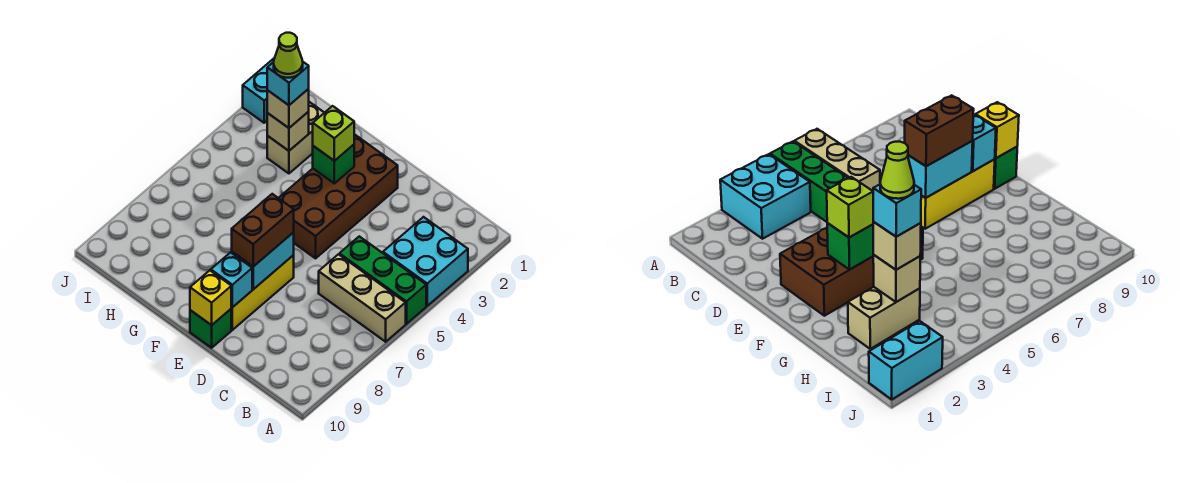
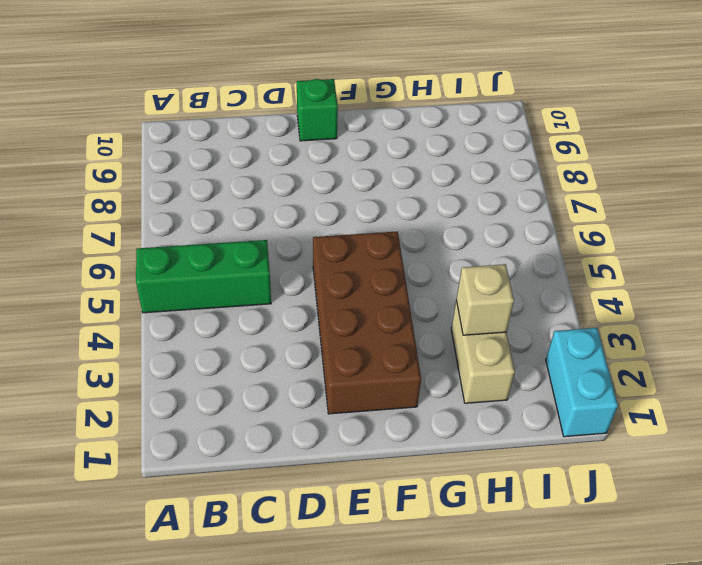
none -> cyan 2x2 brick [383,217,468,306]
none -> tan 1x3 brick [319,254,406,342]
none -> yellow 1x3 brick [231,255,294,330]

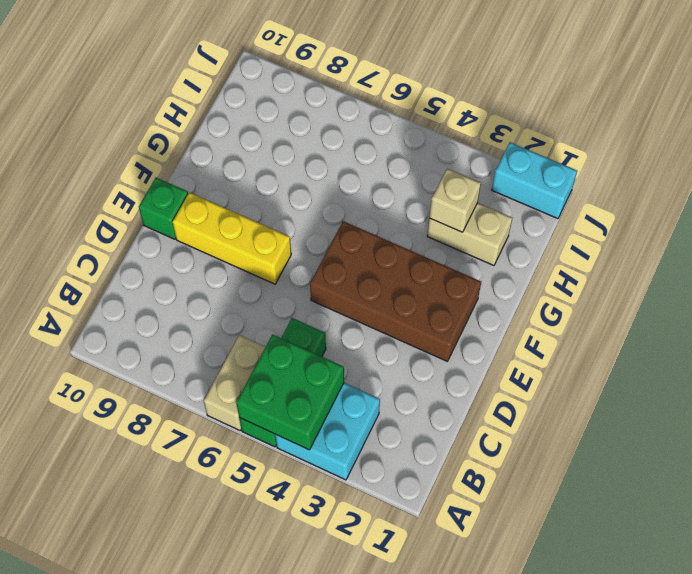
green 2x2 brick [236,334,344,450] -> none
tan 1x2 brick [204,335,265,430] -> tan 1x3 brick [319,254,406,342]
none -> cyan 1x2 brick [232,232,294,289]
none -> cyan 1x1 brick [211,252,252,307]
none -> yellow 1x1 brick [190,270,231,325]

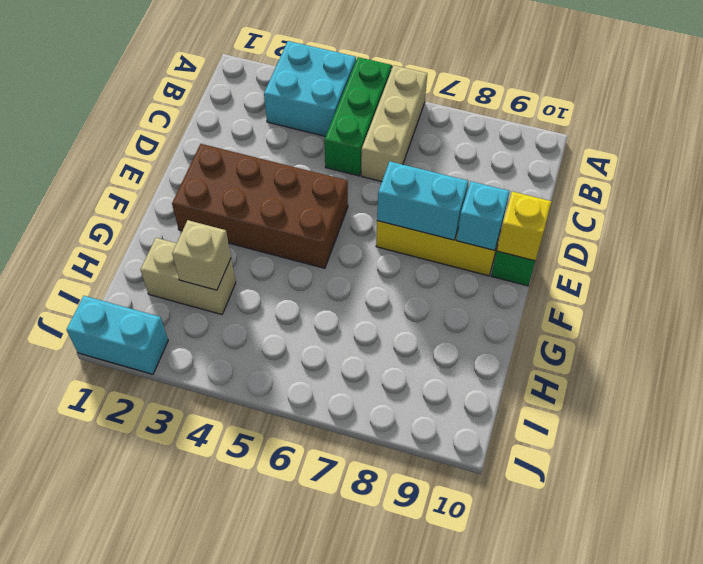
none -> green 1x1 brick [313,145,354,183]
none -> brown 1x2 brick [232,194,294,267]
none -> lime 1x1 brick [313,106,354,161]

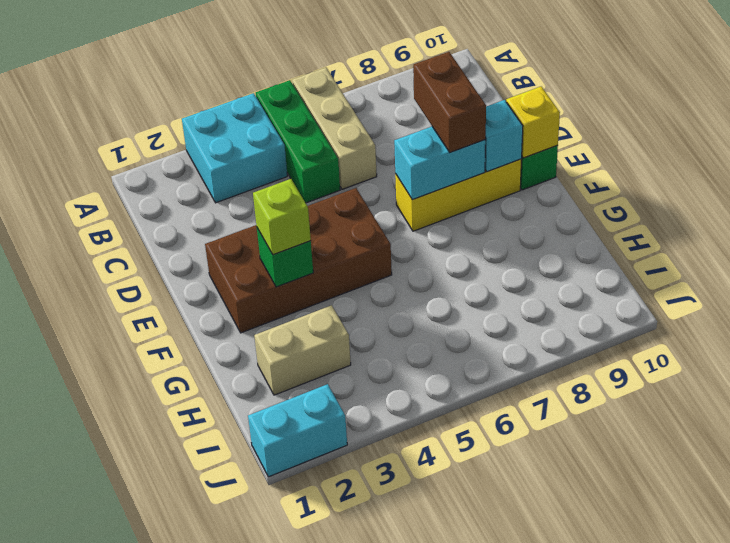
brown 1x2 brick [413,52,486,152] -> brown 1x2 brick turned to [232,194,294,267]
none -> tan 1x1 brick [267,112,309,151]
none -> tan 1x1 brick [267,89,309,128]
none -> cyan 1x1 brick [267,62,309,105]

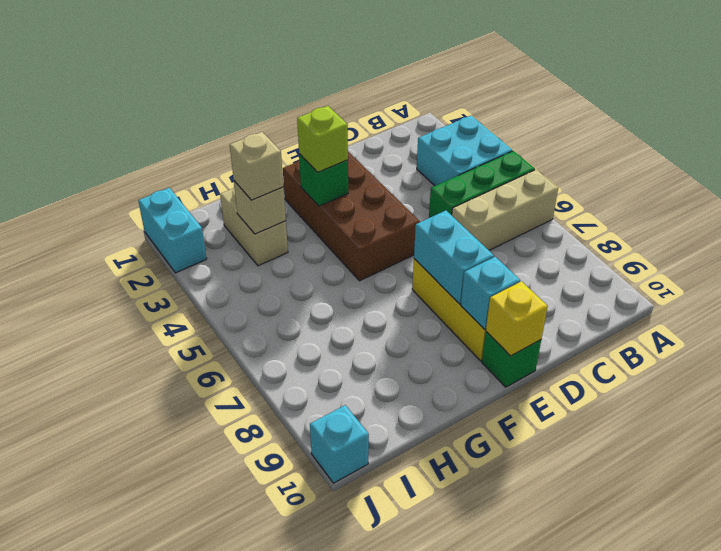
cyan 1x1 brick [310,405,369,483] -> cyan 1x1 brick moved to [267,62,309,105]
none -> brown 1x2 brick [232,194,294,267]
none -> lime 1x1 cone [274,33,303,78]

